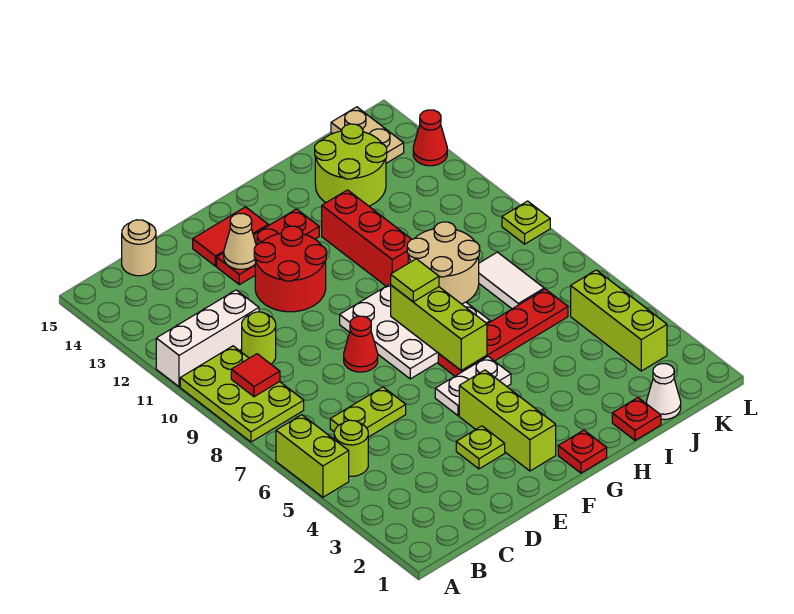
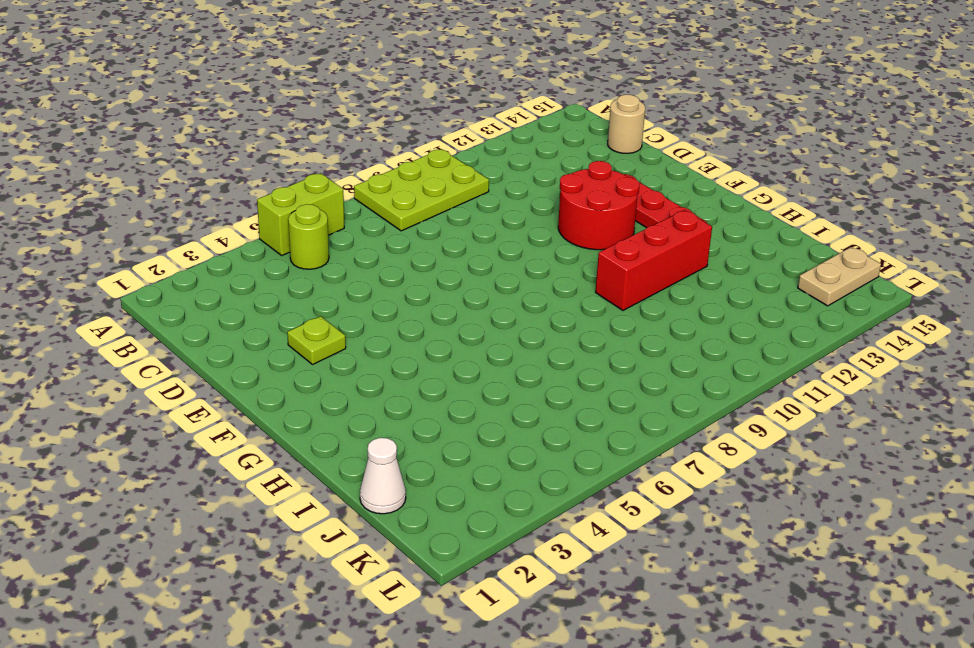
none -> white 1x3 brick [156,290,259,387]
none -> lime 1x2 plate [330,387,406,437]
none -> lime 1x1 round brick [242,312,276,364]
none -> red 1x1 cone [344,316,378,372]

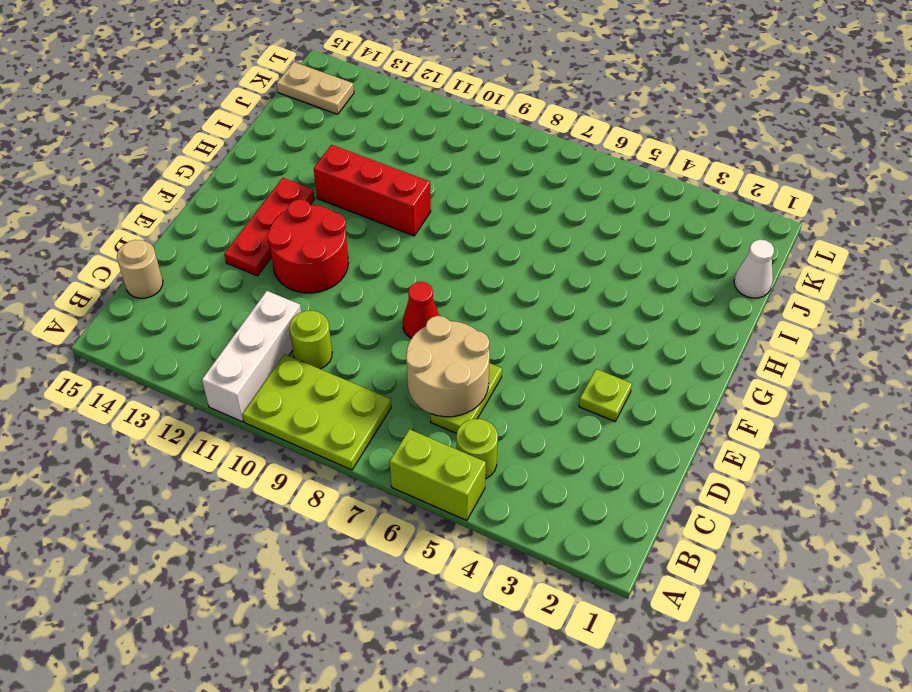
tan 2x2 round brick [406,316,490,417] -> tan 2x2 round brick moved to [407,222,480,304]
none -> red 1x2 tile [193,207,268,266]
none -> lime 1x3 brick [459,370,556,471]
none -> white 1x2 plate [435,357,511,416]
none -> white 3x3 plate [340,284,490,379]

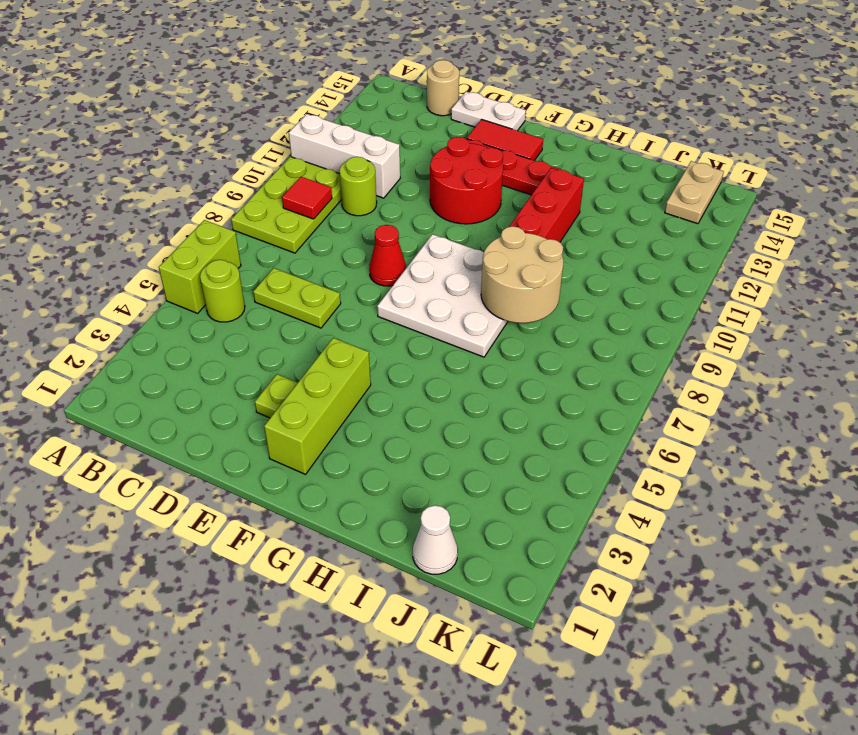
white 1x2 plate [451,92,526,131] -> white 1x2 plate moved to [435,357,511,416]
none -> red 1x1 plate [558,430,607,473]
none -> red 1x4 plate [438,289,568,376]
none -> red 1x1 plate [612,398,661,440]
none -> lime 2x2 round brick [315,124,387,206]

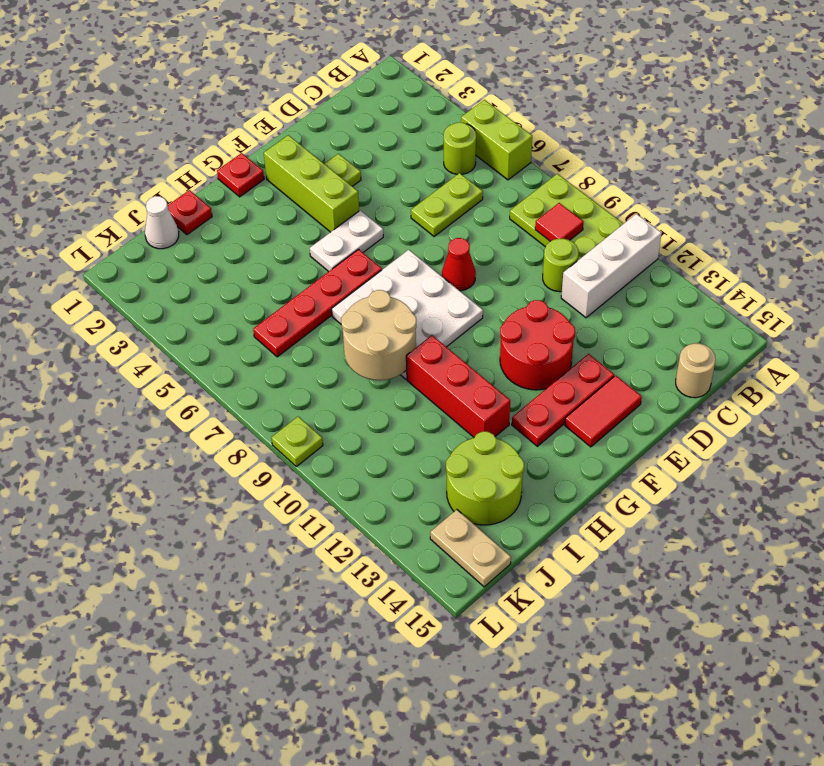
none -> white 1x2 tile [479,252,544,309]
none -> lime 1x3 brick [571,270,667,371]
none -> red 1x1 cone [413,110,447,166]
none -> tan 1x1 cone [224,213,256,269]

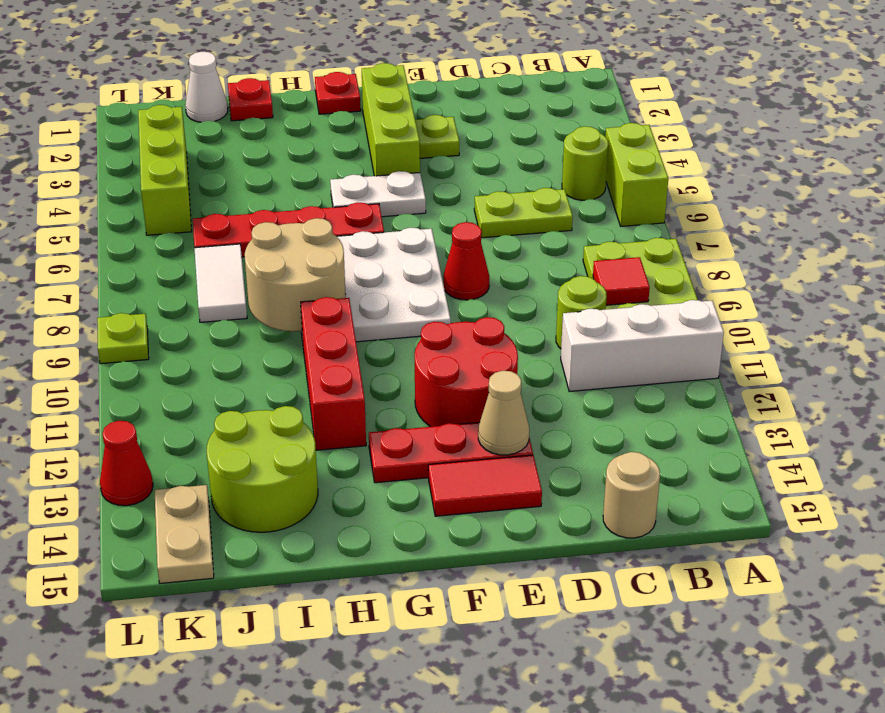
none -> lime 1x3 brick [391,285,487,370]
none -> lime 1x1 tile [391,259,439,302]

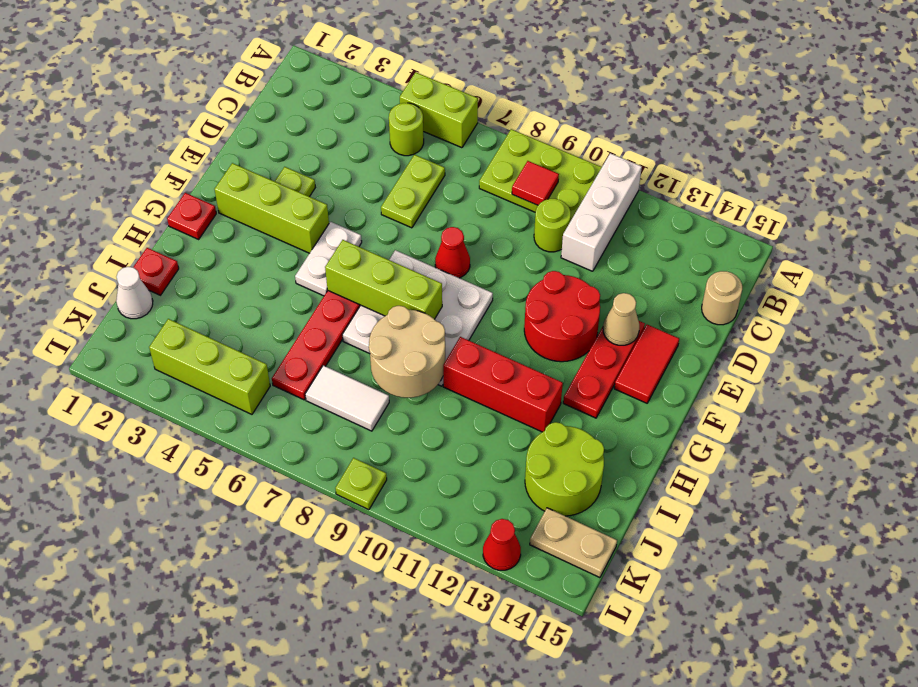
none -> lime 1x1 tile [391,259,439,302]

